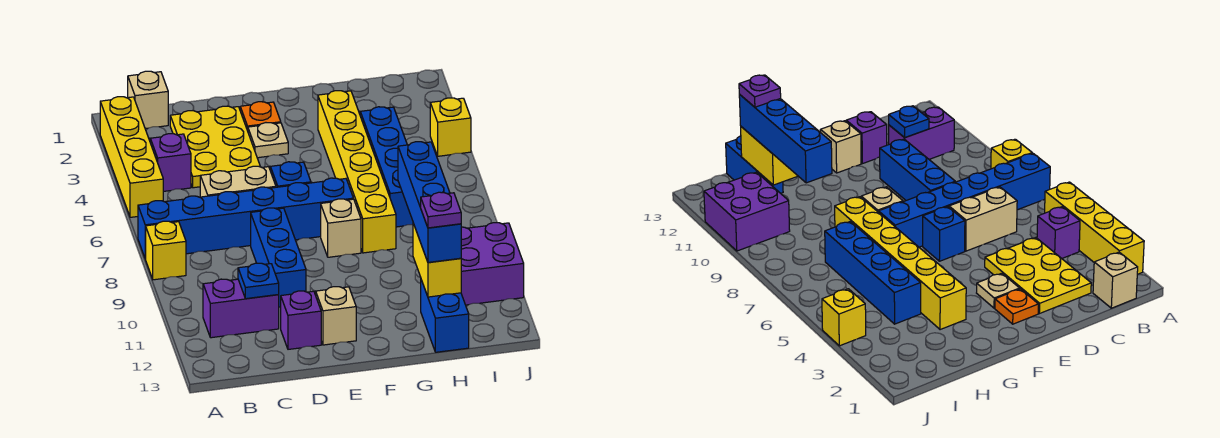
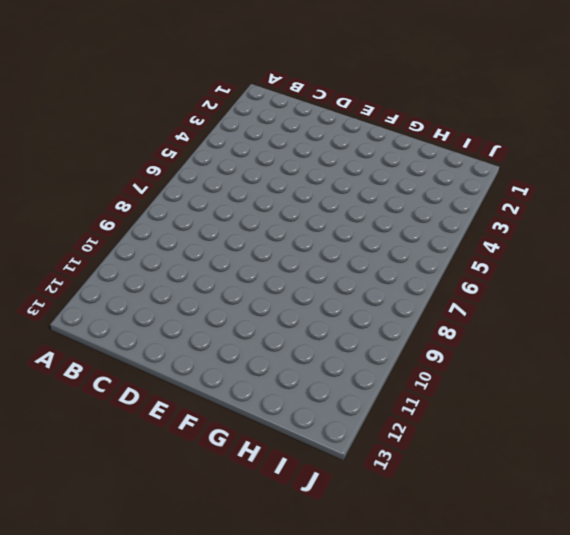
none -> yellow 1x4 brick [100,97,163,217]
none -> blue 1x6 brick [138,178,353,259]
none -> yellow 1x1 brick [146,221,186,280]

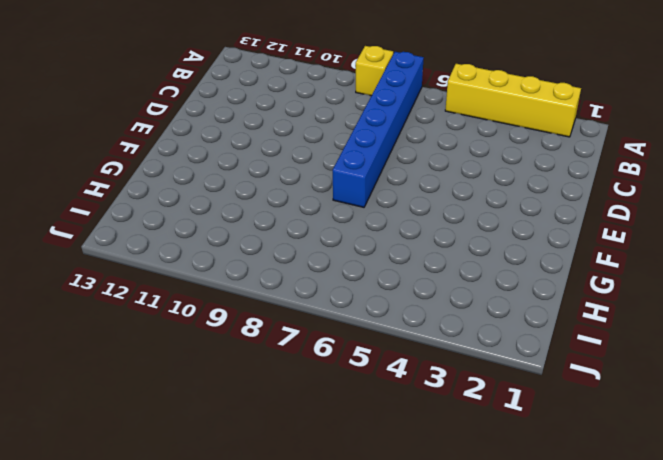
none -> tan 1x1 brick [128,71,168,129]
none -> purple 1x1 brick [150,134,191,191]
none -> purple 1x2 brick [203,279,279,338]

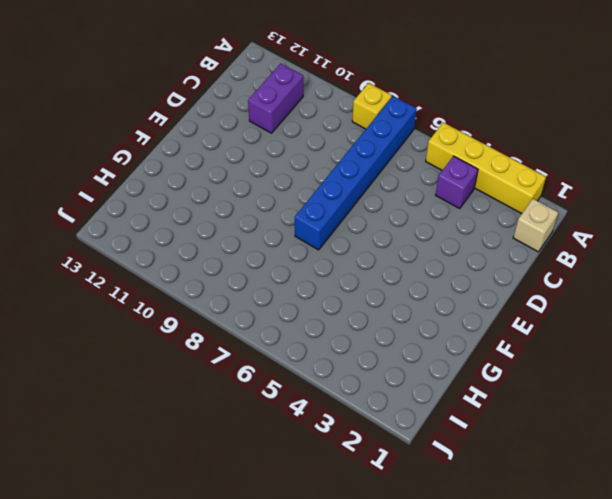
none -> yellow 2x3 plate [170,106,260,188]
none -> tan 1x2 brick [200,166,276,197]
none -> blue 1x3 brick [251,208,306,307]

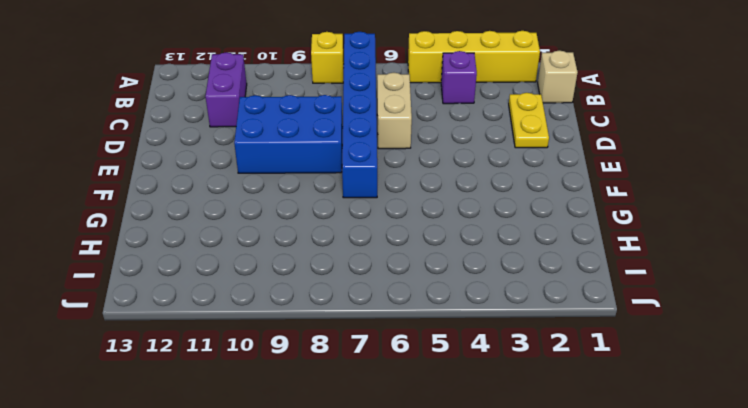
yellow 1x2 plate [509,93,549,148] -> yellow 2x3 plate [170,106,260,188]
blue 2x3 brick [234,95,343,173] -> blue 1x3 brick [251,208,306,307]
none -> purple 1x1 brick [281,291,321,349]
none -> orange 1x1 plate [240,102,281,131]
none -> tan 1x1 plate [248,123,288,158]

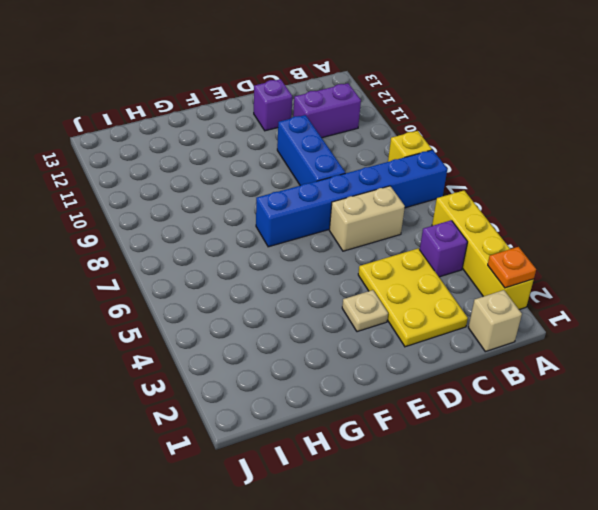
orange 1x1 plate [488,247,536,288] -> orange 1x1 plate moved to [240,102,281,131]
none -> blue 1x1 brick [270,162,311,187]
none -> tan 1x1 brick [316,287,356,345]
none -> tan 1x1 brick [321,199,361,257]

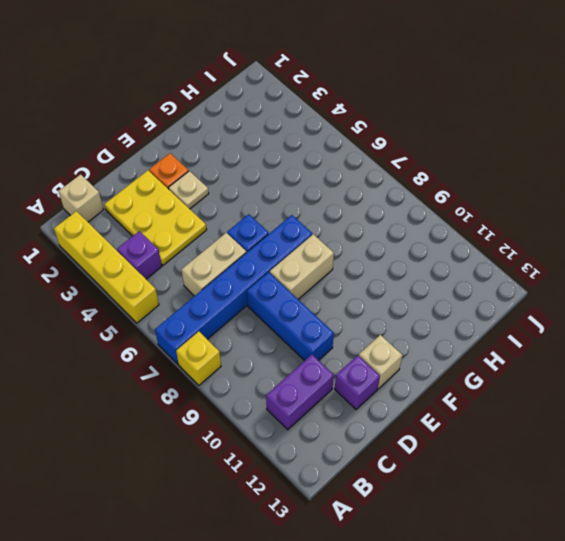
tan 1x2 brick [270,234,334,299] -> tan 1x1 brick [321,199,361,257]
none -> yellow 1x6 brick [318,91,396,253]
none -> blue 1x4 brick [360,107,413,227]
none -> blue 1x2 brick [421,280,469,352]

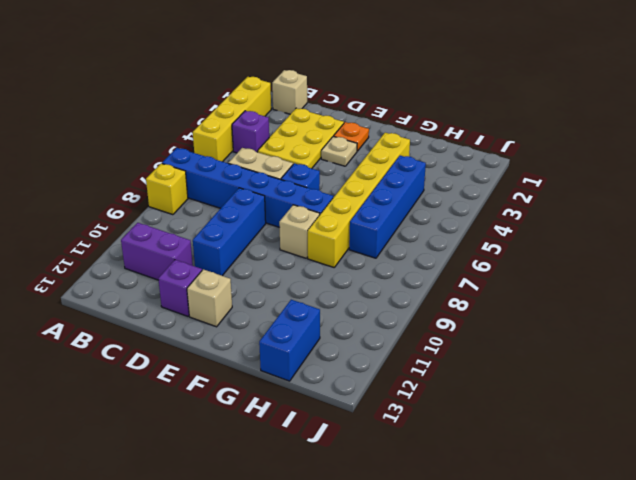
none -> purple 2x2 brick [461,223,524,305]
none -> yellow 1x1 brick [430,98,471,156]
none -> blue 1x1 plate [238,263,279,299]

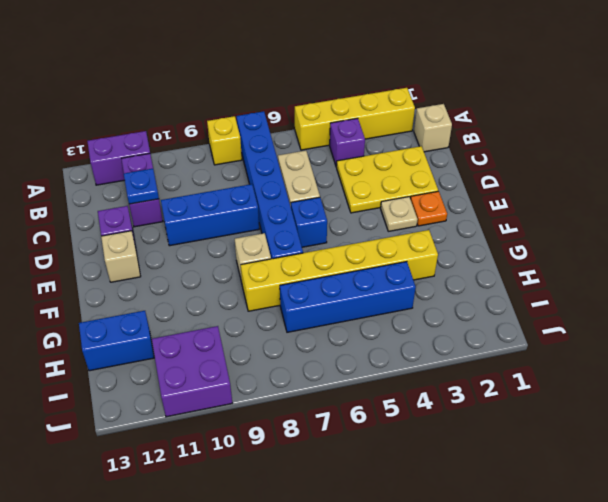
purple 1x2 brick [87,131,150,185] -> none
none -> yellow 1x1 brick [430,98,471,156]
none -> yellow 1x2 brick [413,223,461,297]
none -> blue 1x4 brick [398,142,461,262]

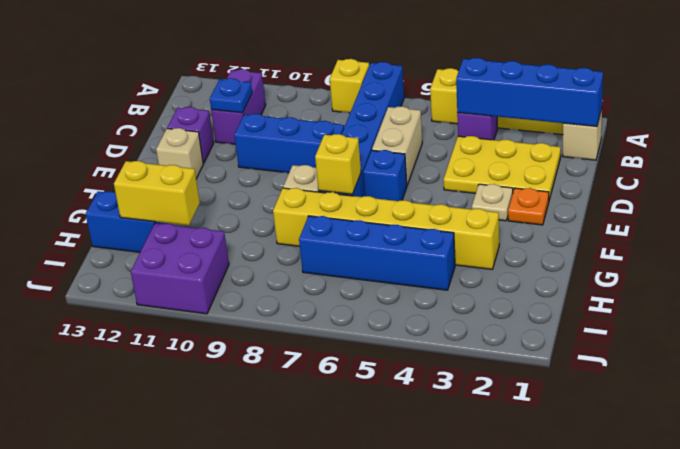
blue 1x4 brick [456,58,603,127] -> blue 1x4 brick moved to [398,142,461,262]
yellow 1x1 brick [315,134,361,194] -> yellow 1x1 brick moved to [430,98,471,156]
none -> purple 1x1 plate [421,192,461,228]

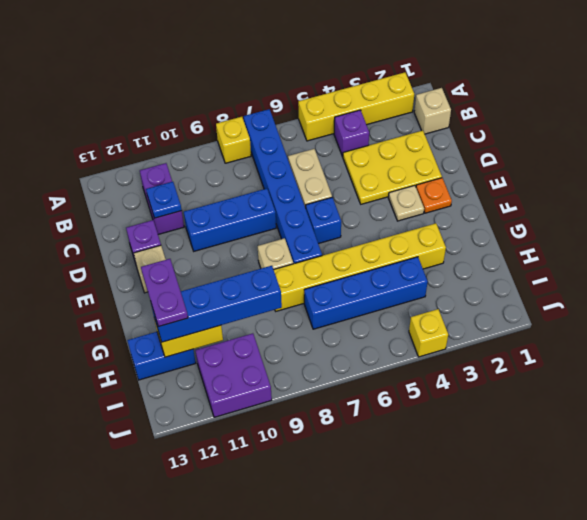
purple 1x2 plate [141,259,188,327] -> purple 1x1 plate [421,192,461,228]

